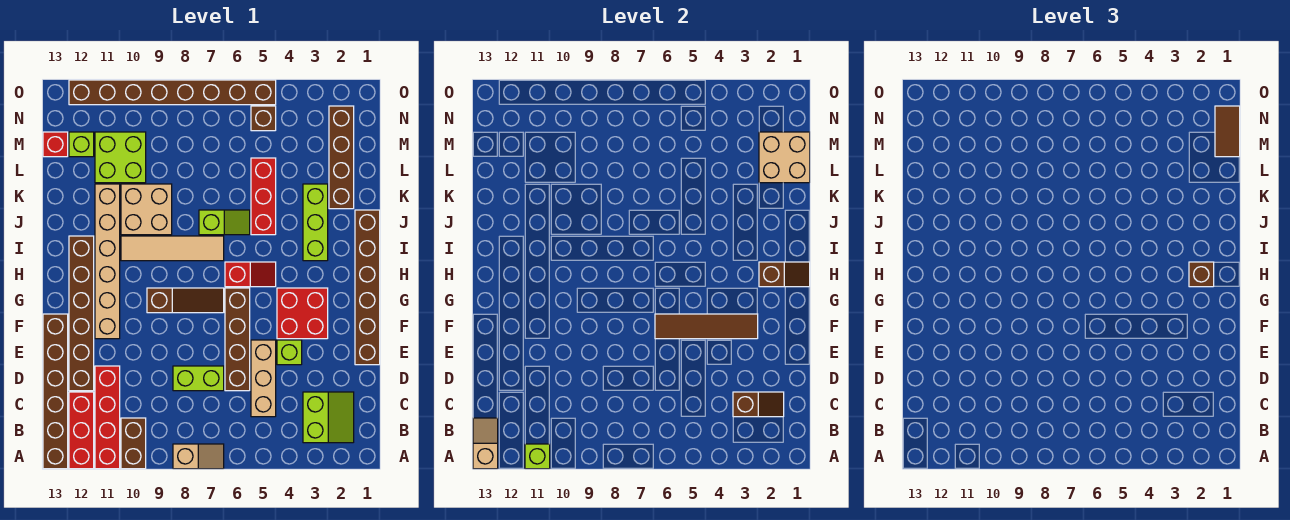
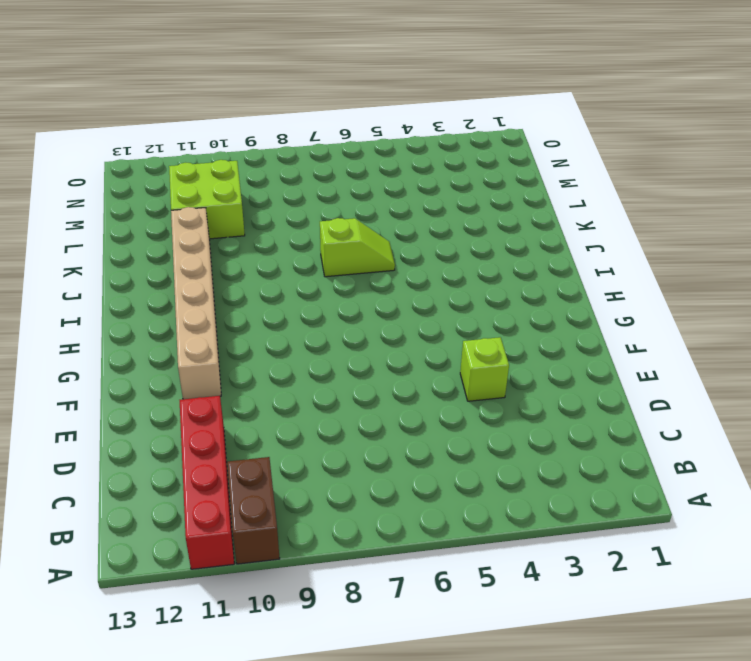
none -> tan 1x2 slope [173,444,224,469]
none -> red 1x3 brick [69,392,94,469]
none -> brown 1x6 brick [43,314,68,469]
none -> lime 2x2 slope [303,392,354,443]

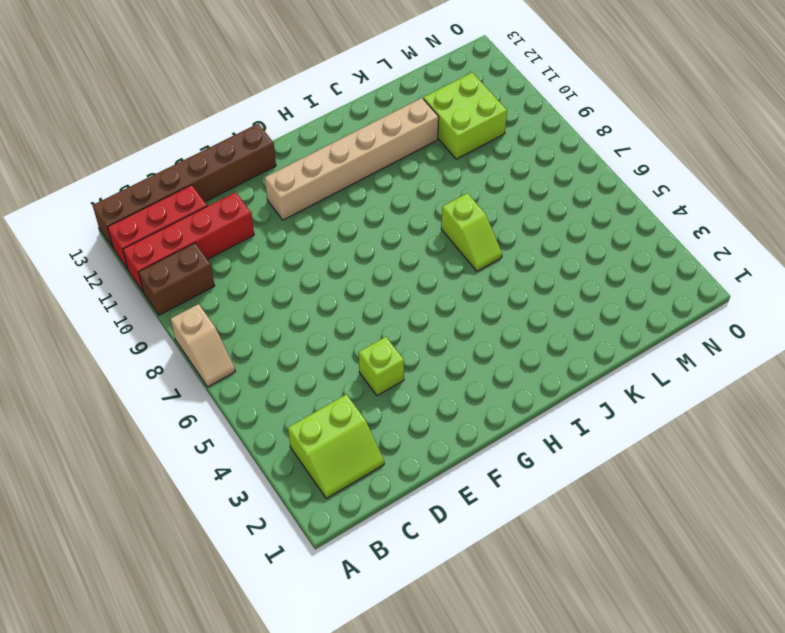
none -> tan 1x3 brick [251,340,276,417]
none -> brown 1x4 brick [225,288,250,391]
none -> lime 1x2 brick [173,366,224,391]
none -> brown 1x6 brick [69,236,94,391]

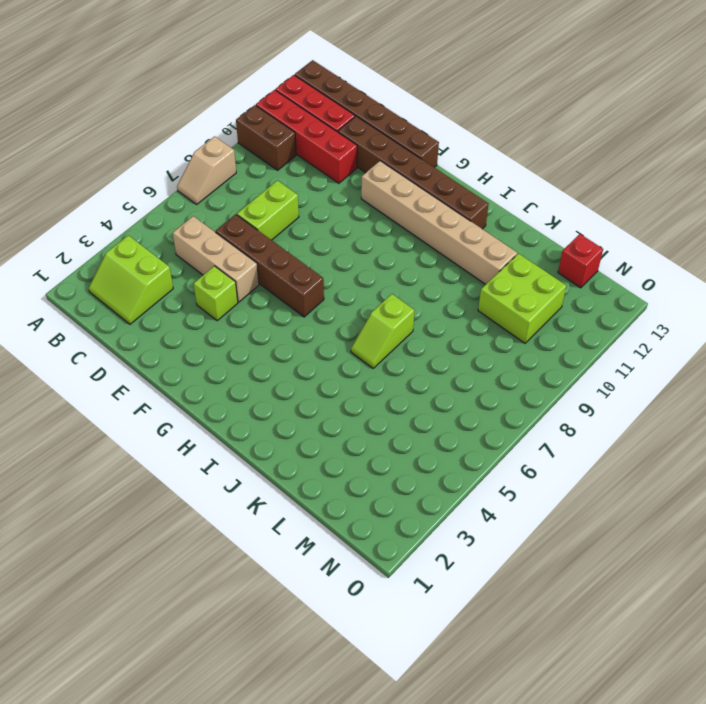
none -> brown 1x6 brick [355,210,380,365]
none -> red 2x2 brick [277,288,328,339]
none -> brown 1x3 slope [147,288,224,313]
none -> red 1x2 slope [225,262,276,287]

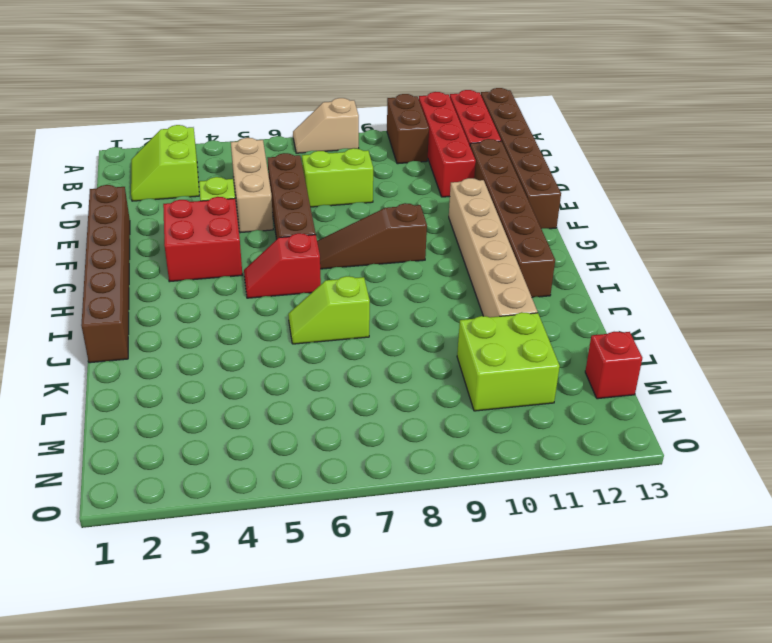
none -> lime 1x3 brick [303,184,328,261]
none -> tan 1x4 tile [121,236,224,261]
none -> red 1x3 brick [251,158,276,235]
none -> tan 2x2 brick [121,184,172,235]

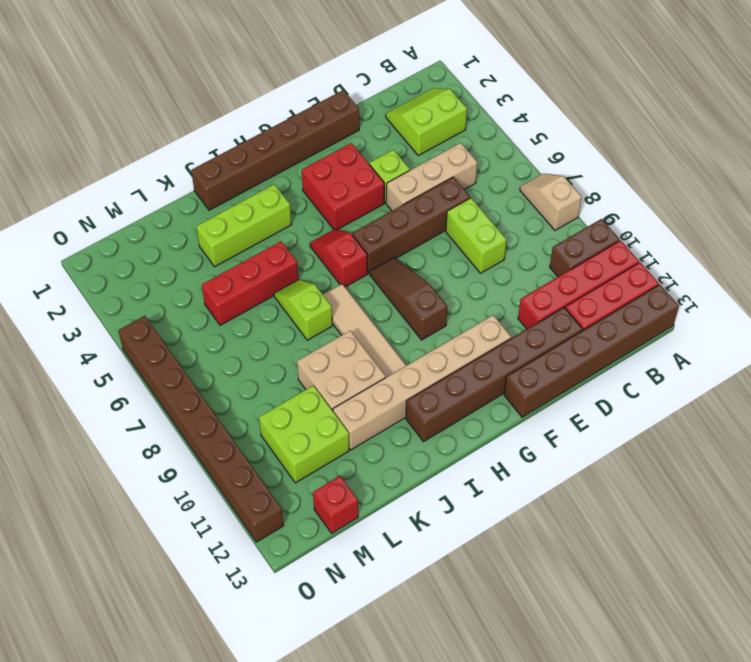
none -> brown 1x4 brick [329,106,354,209]
none -> lime 1x1 brick [69,132,94,157]
none -> brown 1x1 brick [251,106,276,131]
none -> lime 1x1 brick [525,444,550,469]

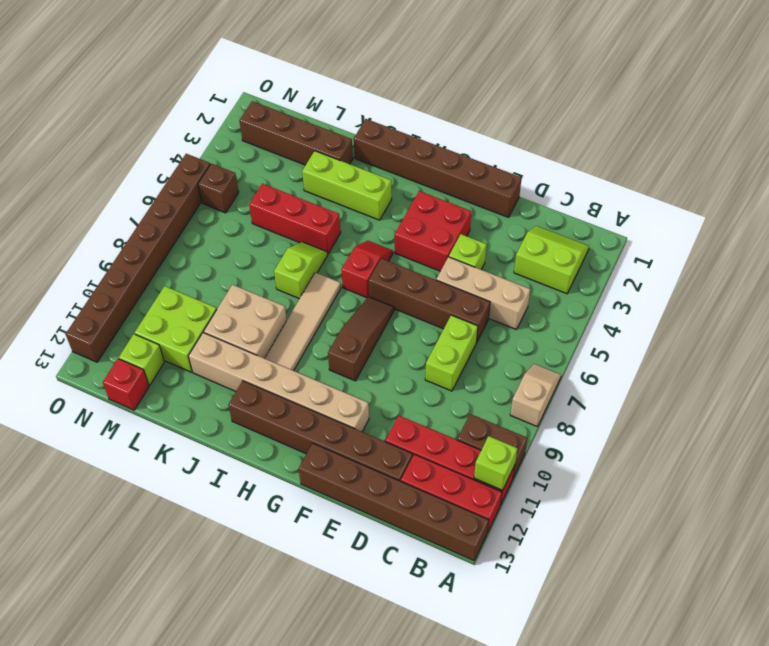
none -> tan 1x2 slope [473,418,498,469]
none -> brown 1x2 slope [733,392,784,417]
none -> brown 1x4 tile [655,314,758,339]
none -> brown 1x2 slope [759,262,810,287]

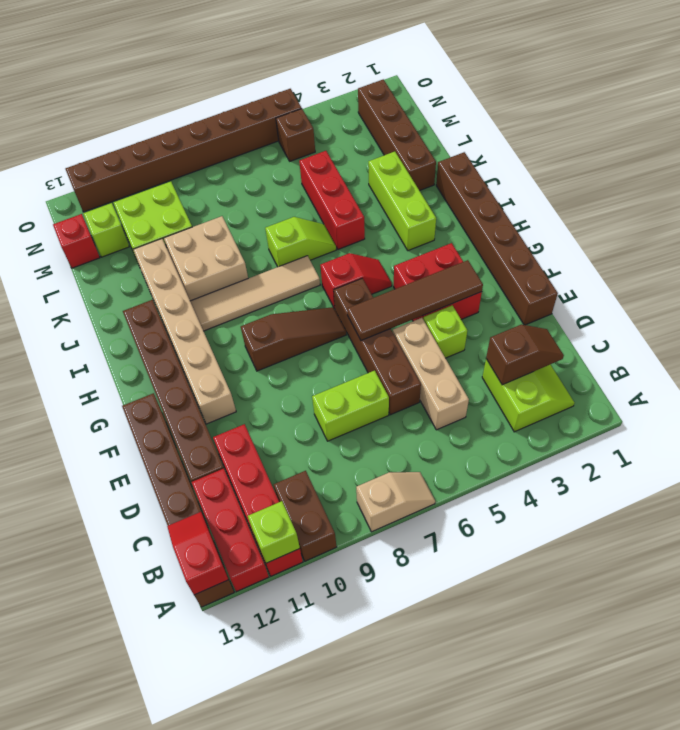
red 1x2 slope [167,512,228,595] -> tan 1x2 slope [473,418,498,469]
none -> brown 1x2 slope [759,262,810,287]
none -> tan 2x2 brick [759,132,810,183]
none -> brown 1x1 brick [1189,262,1214,287]
none -> brown 1x2 tile [1215,106,1240,157]

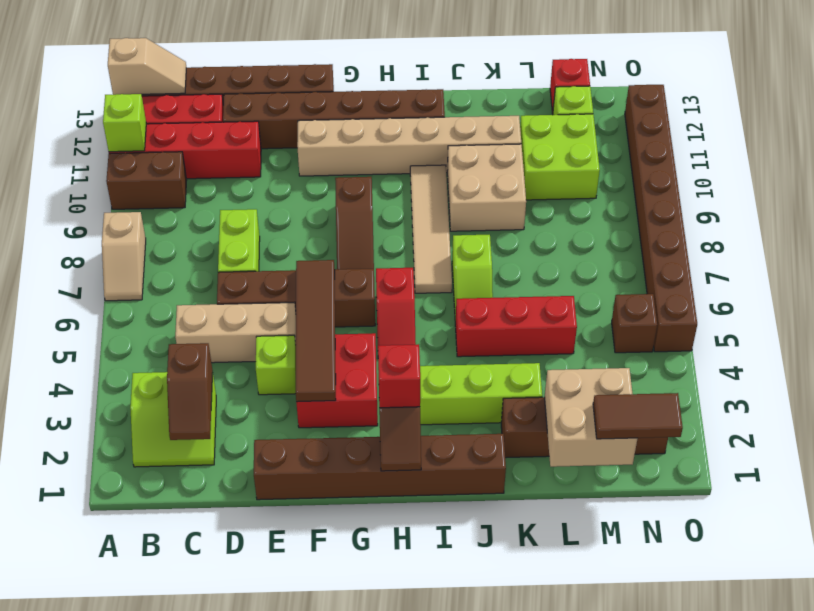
red 1x1 brick [378,344,420,408] -> brown 1x1 brick [1189,262,1214,287]

